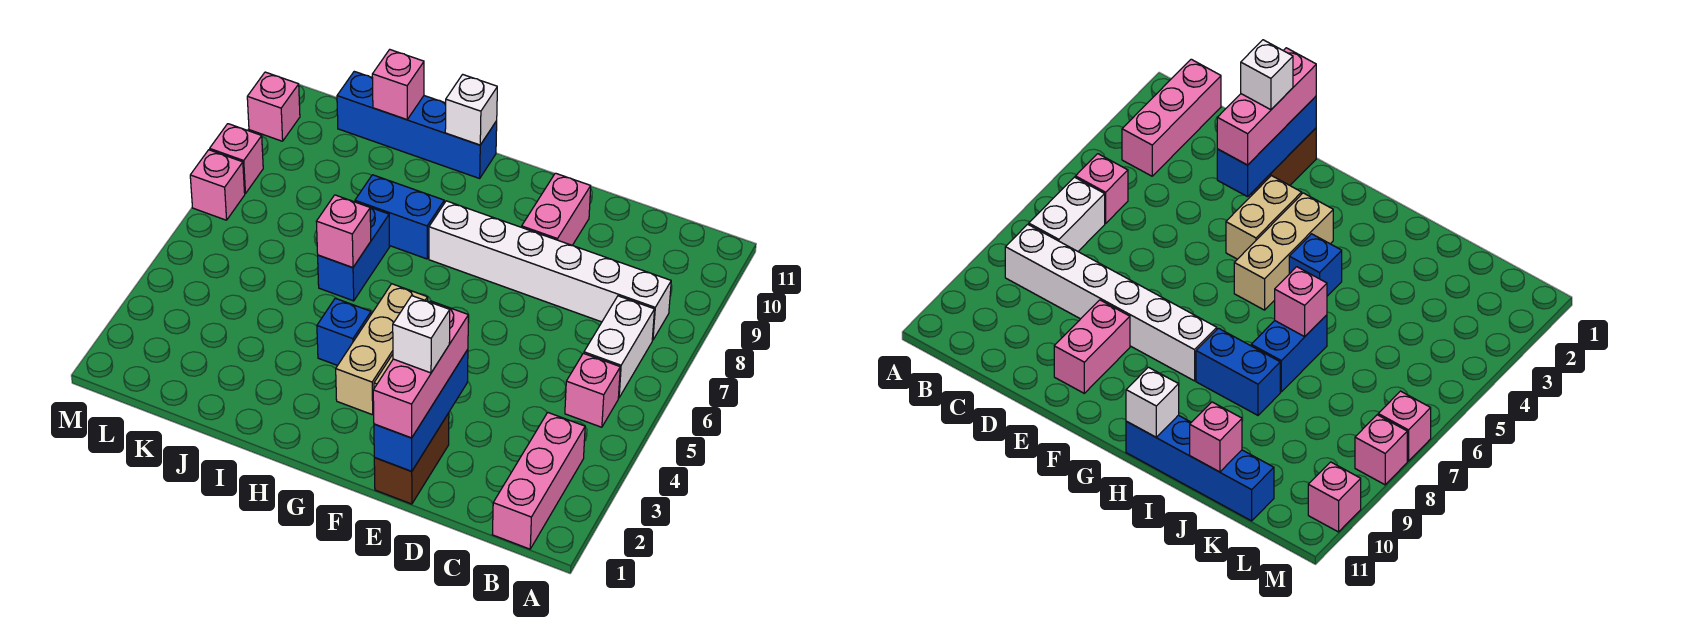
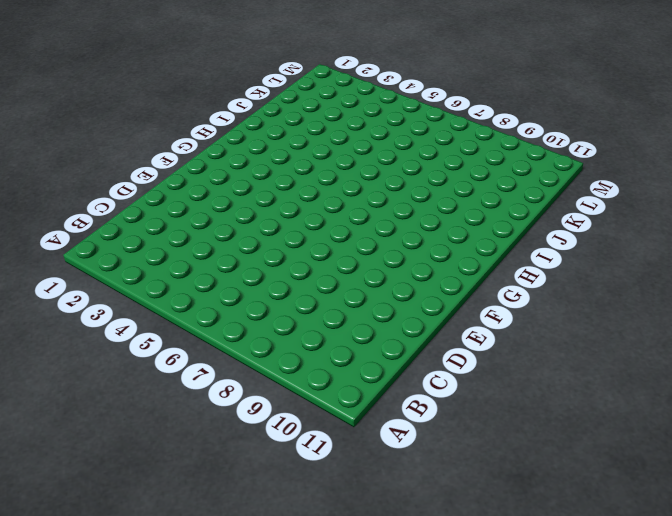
none -> pink 1x3 brick [492,413,585,549]
none -> pink 1x1 brick [565,353,620,427]
none -> white 1x2 brick [584,296,655,398]

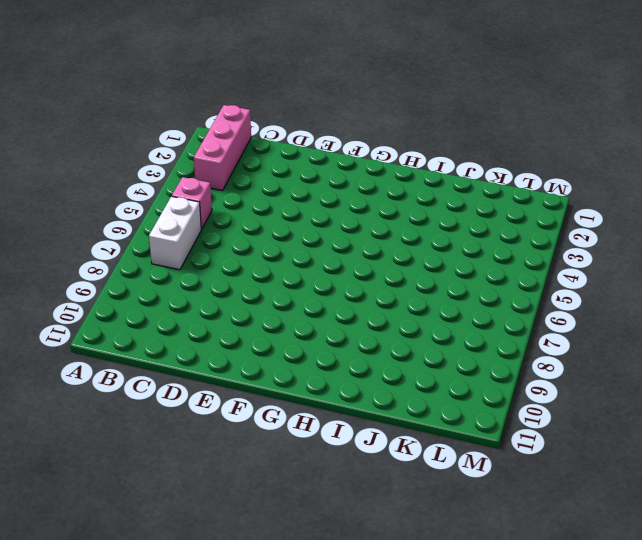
none -> white 1x6 brick [429,201,671,340]
none -> brown 1x2 brick [374,413,449,504]
none -> pink 1x2 brick [522,173,591,245]

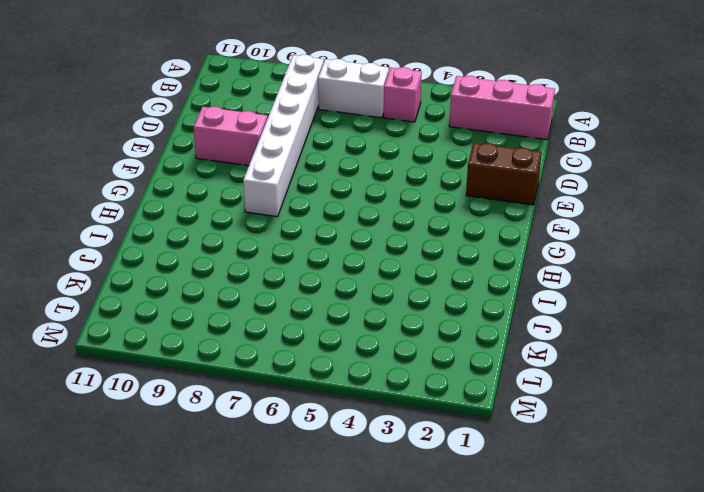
none -> tan 1x2 brick [1226,176,1302,259]
none -> tan 1x3 brick [336,284,428,415]
none -> blue 1x1 brick [317,298,371,365]

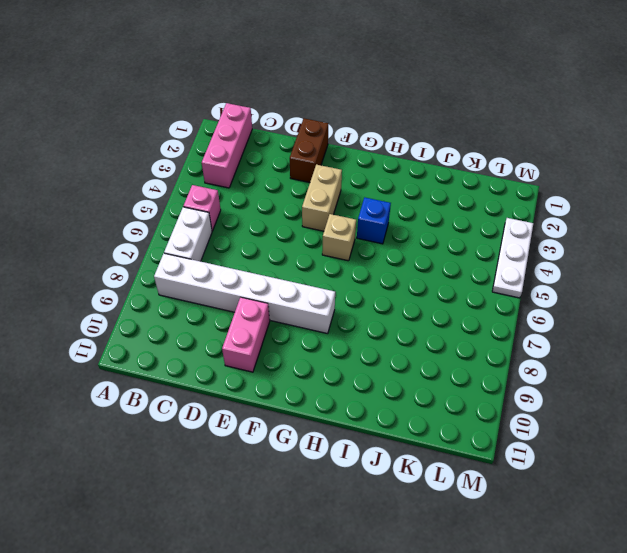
tan 1x1 brick [322,214,356,261] -> tan 1x3 brick [336,284,428,415]
white 1x3 plate [492,218,533,298] -> none
none -> blue 1x2 brick [355,175,444,259]
none -> blue 1x4 brick [337,71,497,178]
none -> blue 1x2 brick [318,207,389,301]

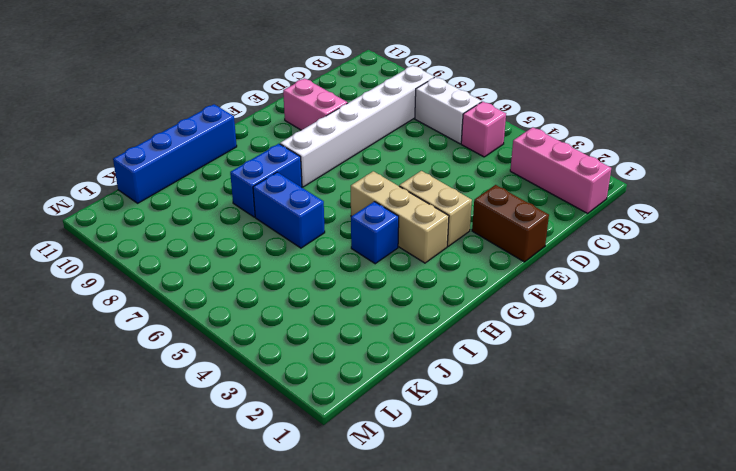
none -> pink 1x1 brick [190,150,245,220]
none -> pink 1x1 brick [210,124,263,193]
none -> pink 1x1 brick [247,72,300,141]

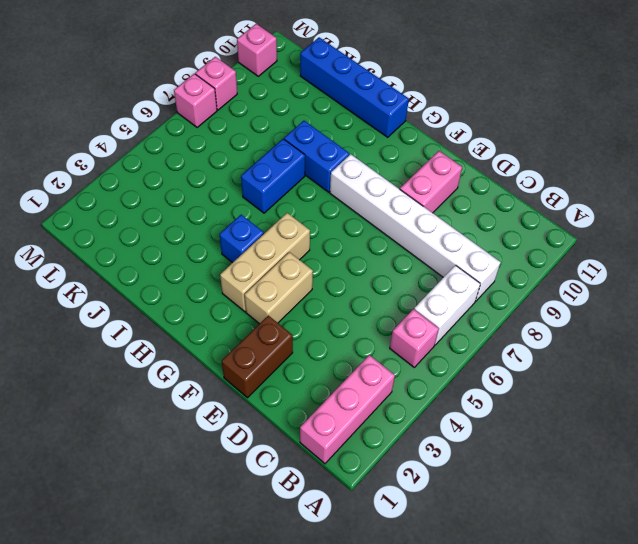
none -> blue 1x3 brick [374,350,468,471]
none -> white 1x1 brick [445,74,497,145]
none -> pink 1x1 brick [316,195,371,268]

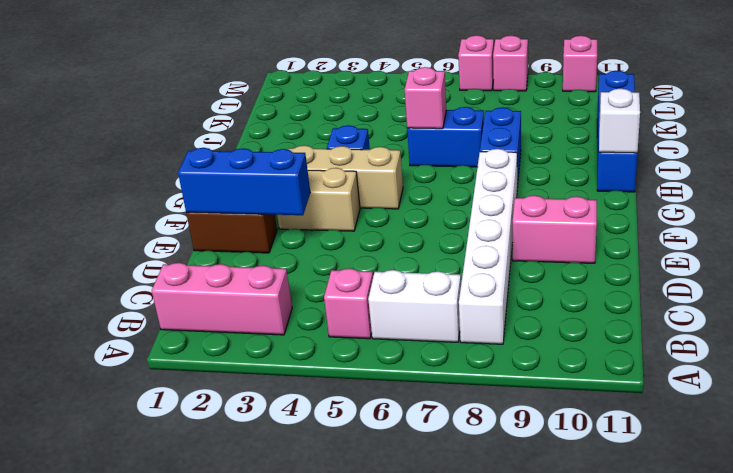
none -> pink 1x1 brick [372,50,424,120]
none -> pink 1x3 brick [373,301,468,438]
none -> white 1x1 brick [393,296,450,373]

